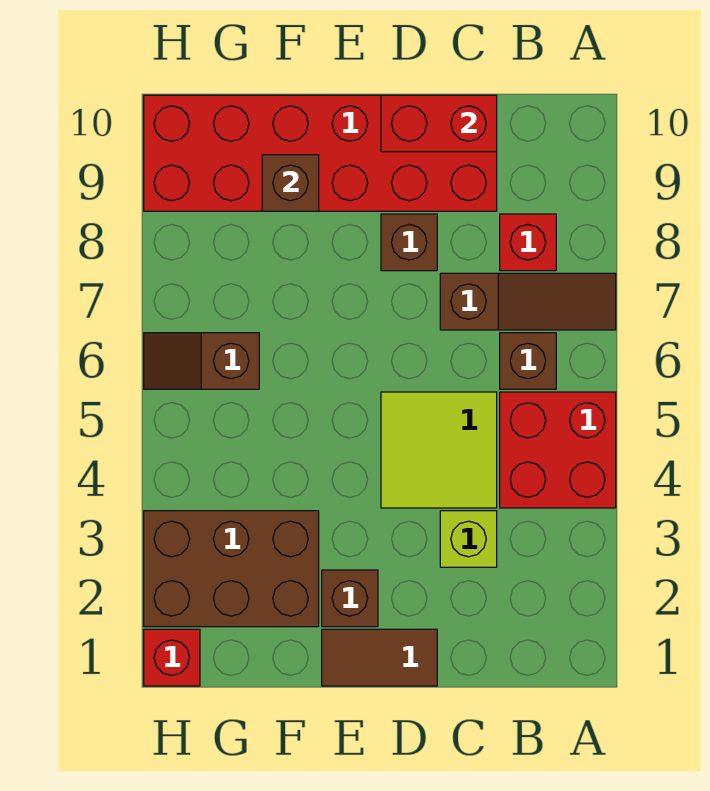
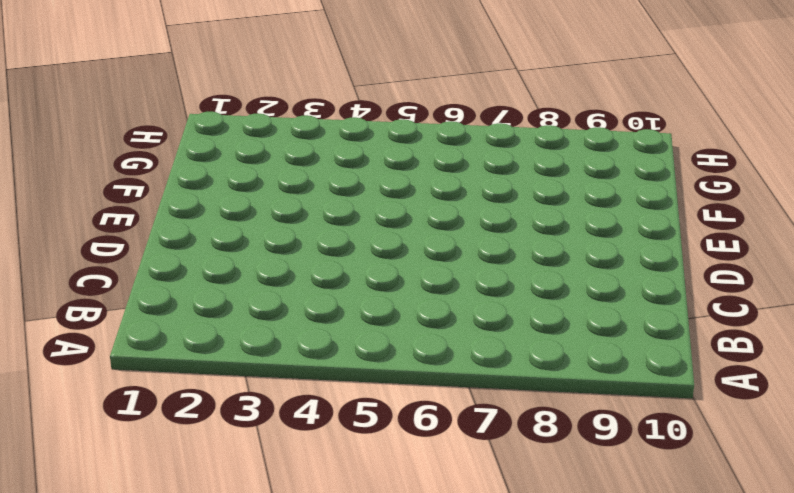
none -> red 2x2 brick [500,392,616,508]
none -> brown 1x3 slope [440,273,616,330]
none -> brown 1x1 brick [500,333,556,389]

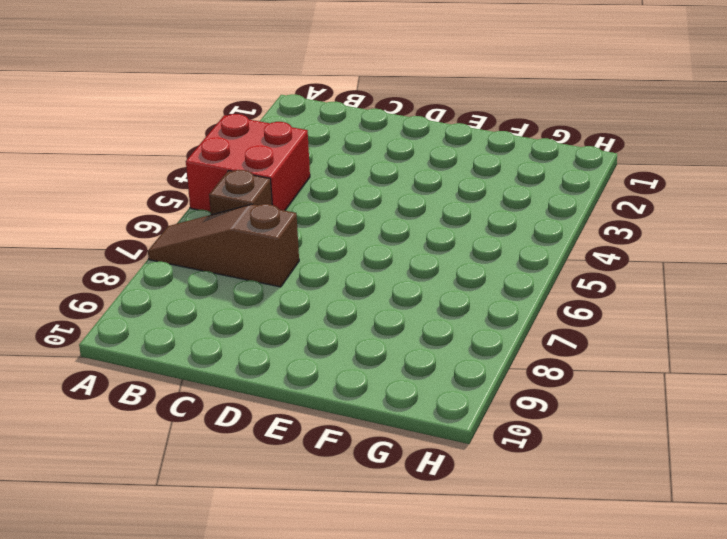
none -> red 1x1 brick [500,214,556,271]
none -> lime 1x1 brick [440,511,497,567]
none -> lime 2x2 tile [381,392,497,508]

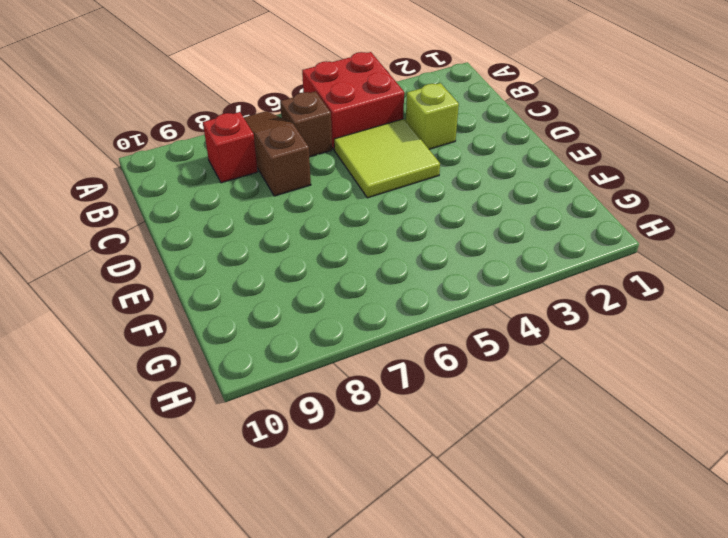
none -> red 2x6 brick [144,95,497,211]
none -> brown 1x2 tile [322,629,437,686]
none -> brown 1x1 brick [381,214,437,271]

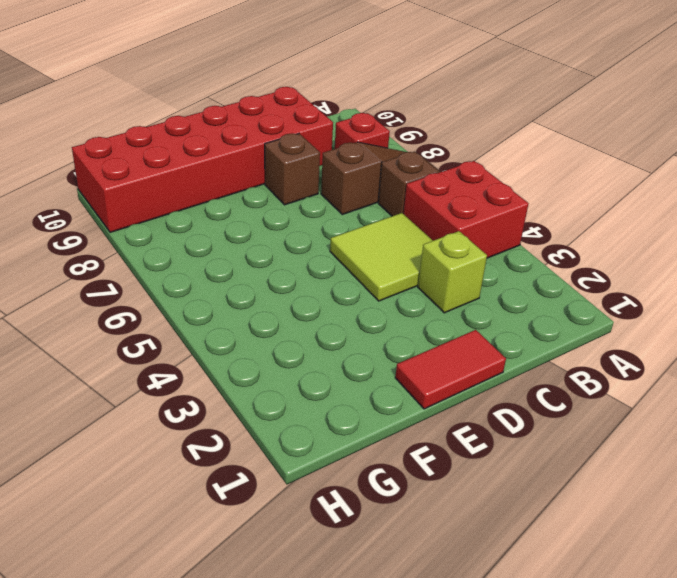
red 1x2 tile [395,330,506,409] -> brown 1x2 tile [322,629,437,686]
none -> brown 1x1 brick [322,570,378,627]
none -> brown 2x3 brick [144,511,319,627]
none -> brown 1x2 slope [144,333,259,389]

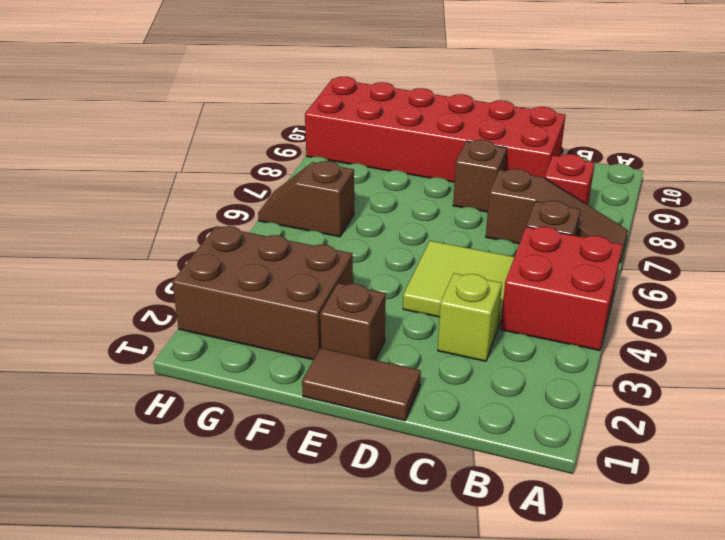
none -> red 1x1 brick [144,629,200,686]
none -> red 1x2 brick [381,95,497,152]
none -> brown 1x1 brick [262,155,319,211]

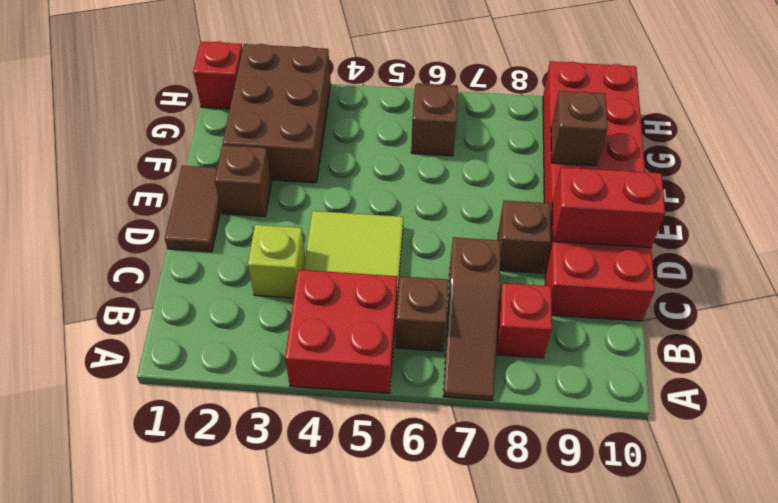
red 1x2 brick [552,167,665,248] -> red 1x2 brick turned to [381,95,497,152]

